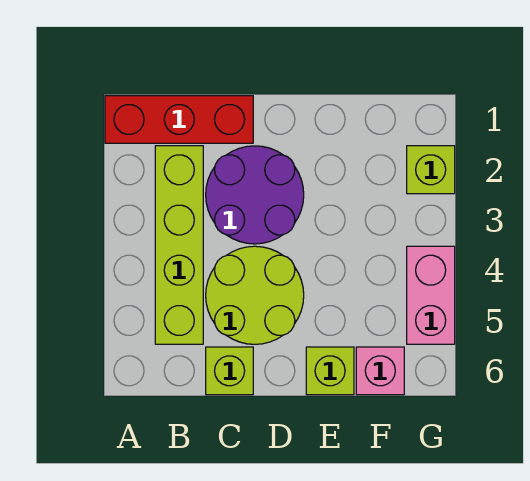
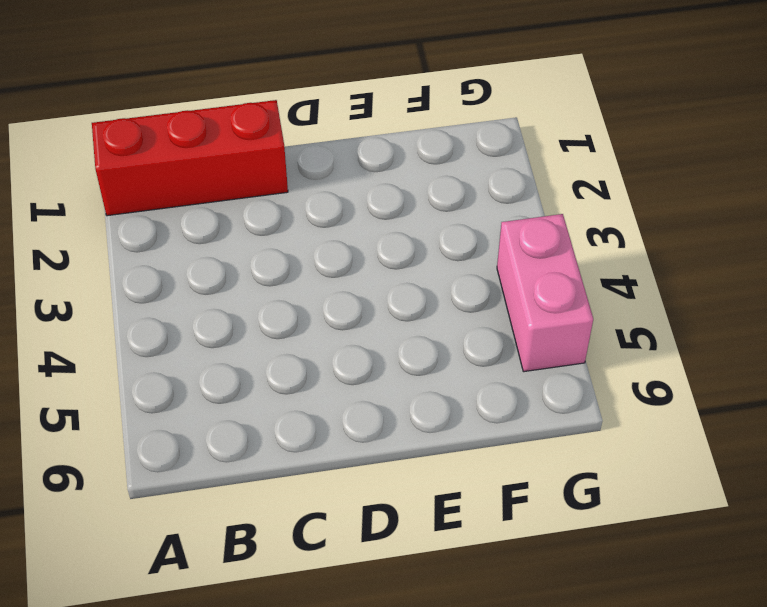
none -> lime 1x4 brick [155,146,203,344]
none -> purple 2x2 round brick [206,146,304,244]

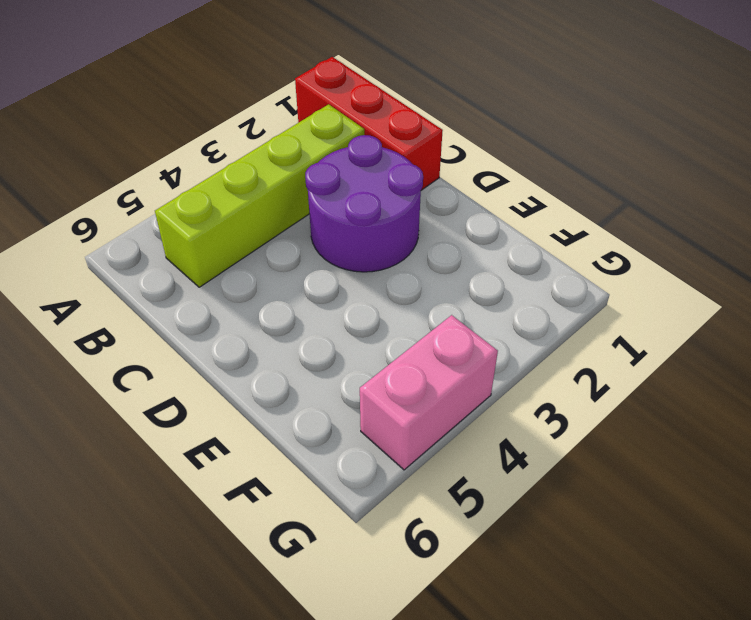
none -> lime 2x2 round brick [206,246,304,344]
none -> lime 1x1 brick [206,347,253,395]

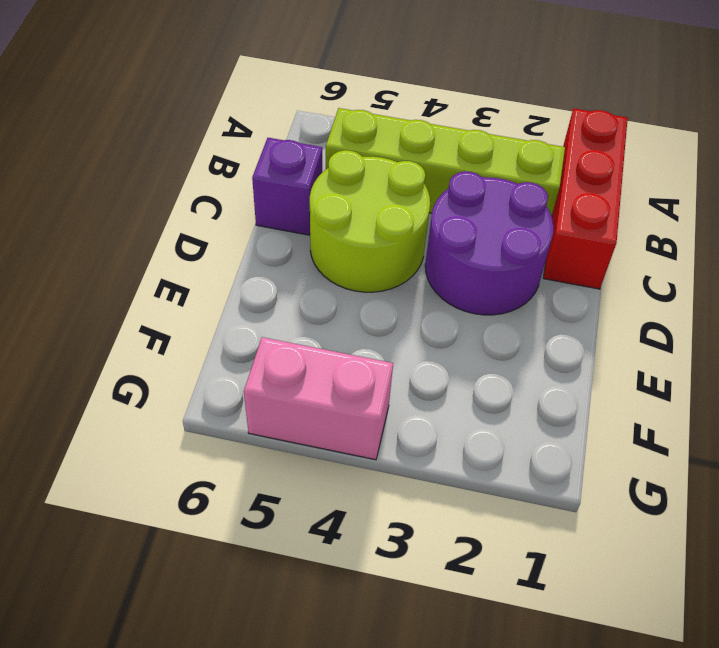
purple 1x1 brick [252,138,322,235] -> lime 1x1 brick [206,347,253,395]
none -> lime 1x1 brick [306,347,354,395]
none -> pink 1x1 brick [356,347,404,395]

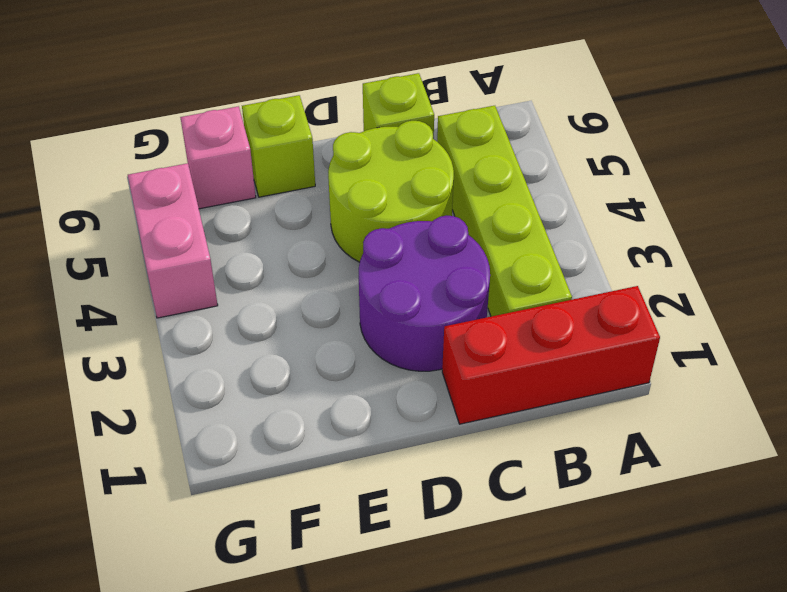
none -> lime 1x1 brick [407,146,455,194]

